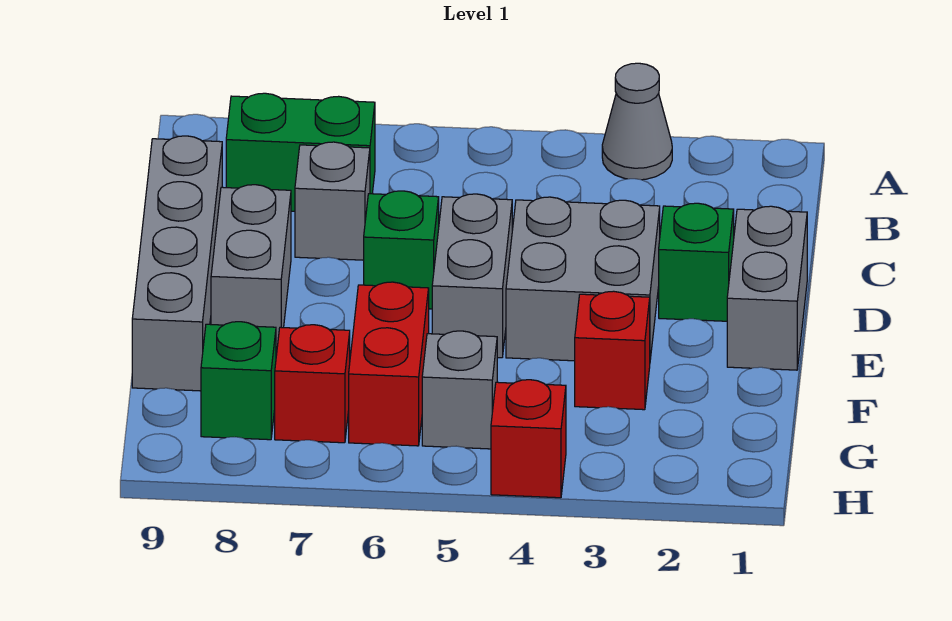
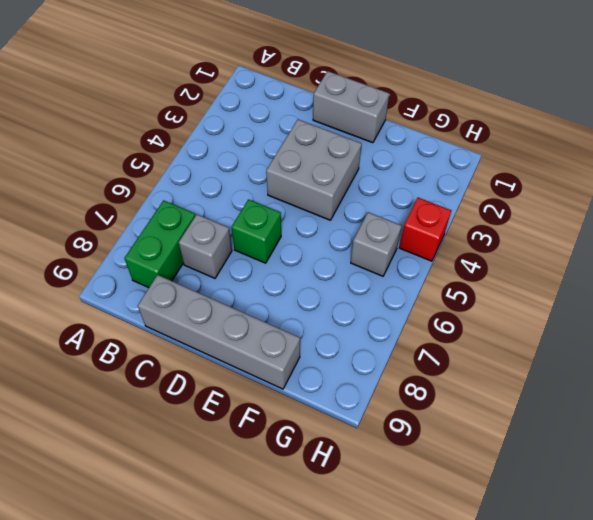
none -> grey 1x1 cone [602,63,672,180]
none -> green 1x1 brick [659,203,734,321]
none -> grey 1x2 brick [432,194,512,358]

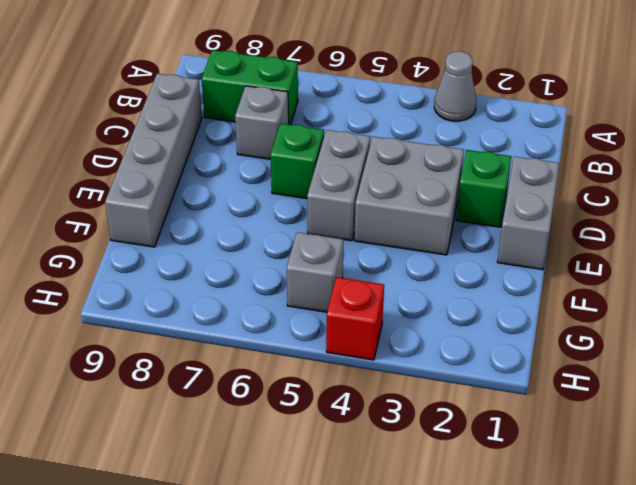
none -> grey 1x2 brick [211,185,291,348]
none -> red 1x1 brick [575,291,650,410]
none -> red 1x2 brick [349,282,429,446]

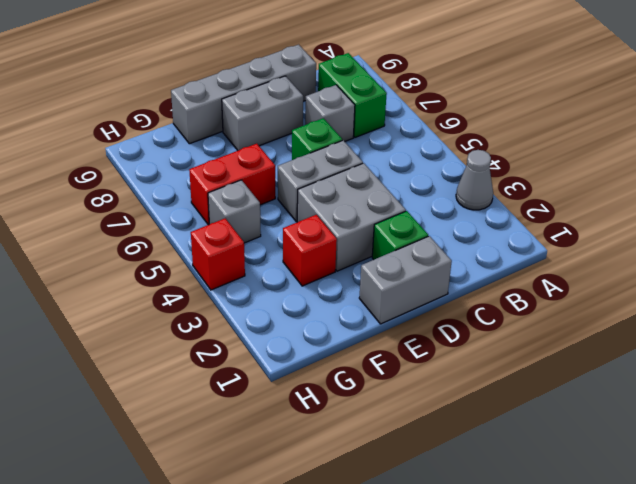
none -> red 1x1 brick [275,325,350,443]
none -> green 1x1 brick [201,322,276,440]

